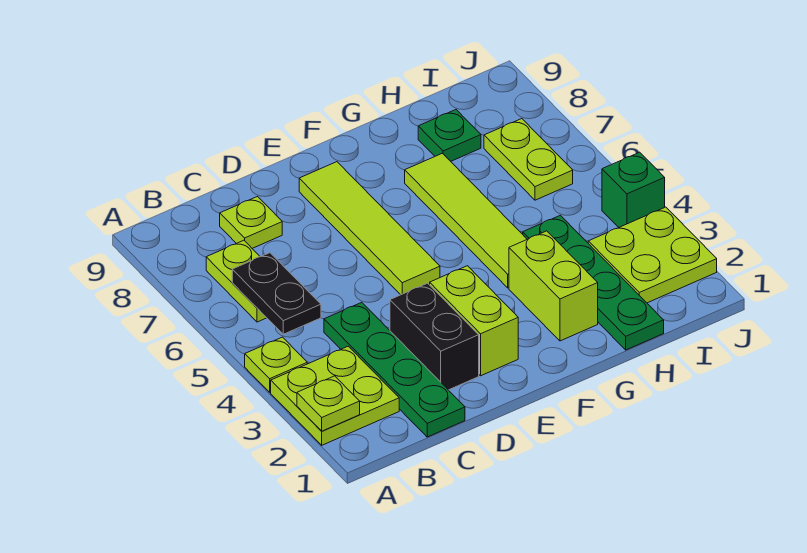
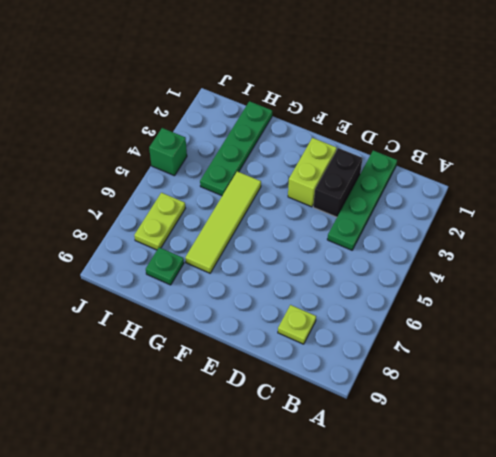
none -> lime 2x2 plate [271,346,399,445]
none -> lime 1x1 plate [245,337,307,392]
none -> lime 1x2 plate [206,240,266,322]

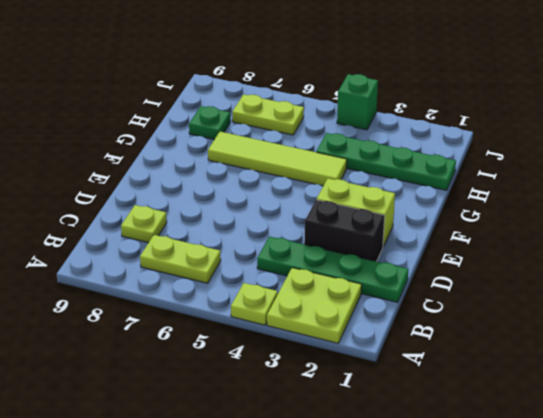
none -> lime 1x4 tile [299,162,440,295]
none -> lime 1x2 brick [509,231,598,341]
none -> lime 2x2 plate [588,207,717,303]

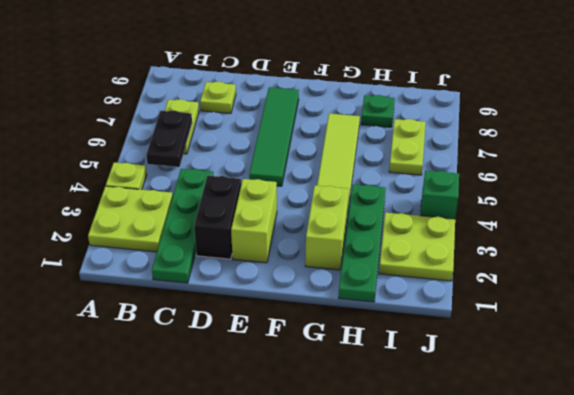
green 1x4 tile [249,87,299,186] -> lime 1x4 tile [299,162,440,295]
none -> lime 1x1 plate [297,376,360,431]

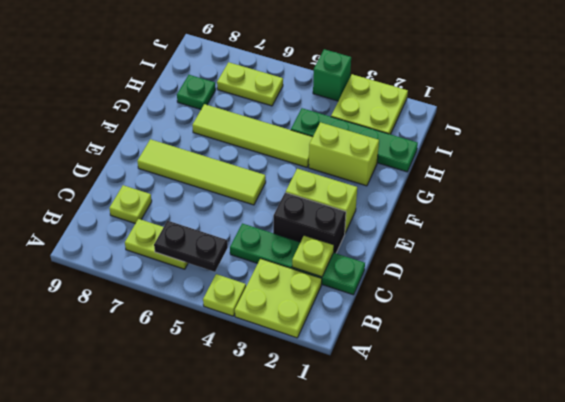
lime 1x1 plate [292,235,334,277] -> lime 1x1 plate moved to [297,376,360,431]

